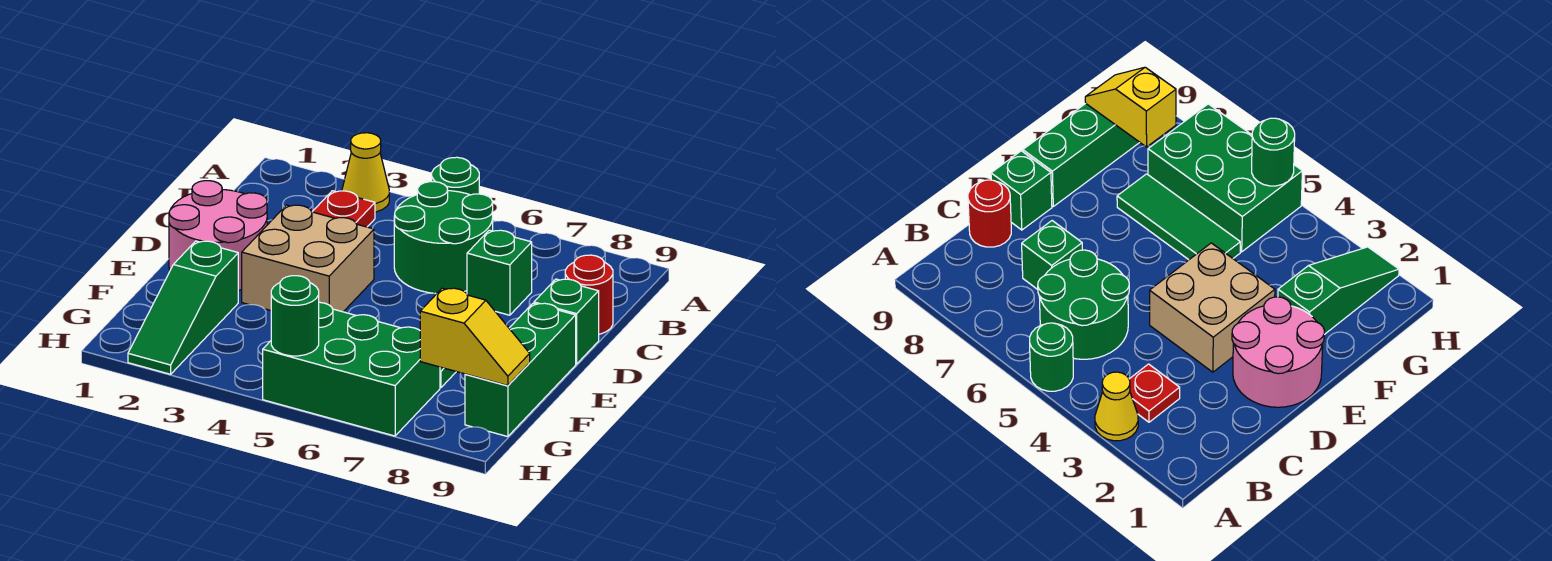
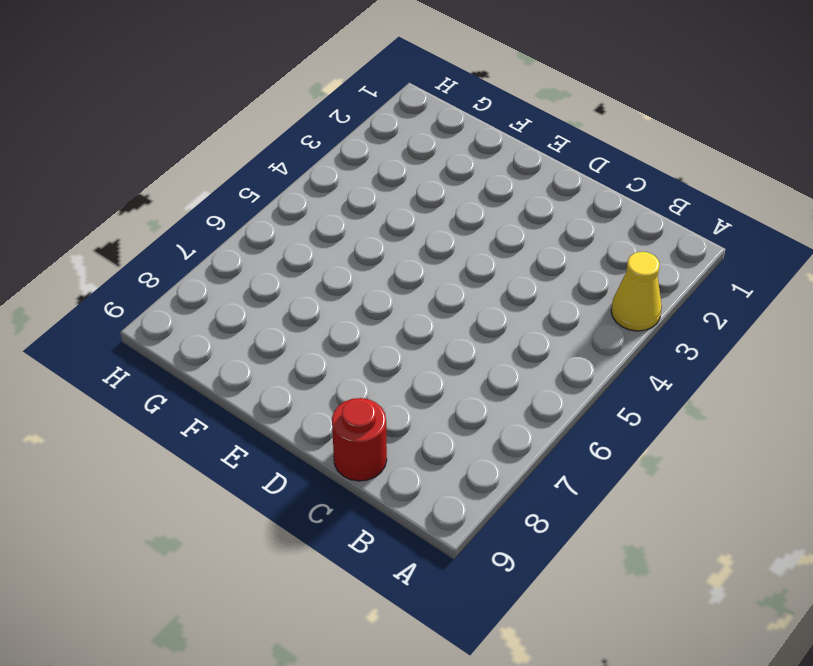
none -> green 1x1 round brick [432,157,479,195]
none -> red 1x1 plate [313,191,375,227]
none -> green 2x2 round brick [394,182,493,294]

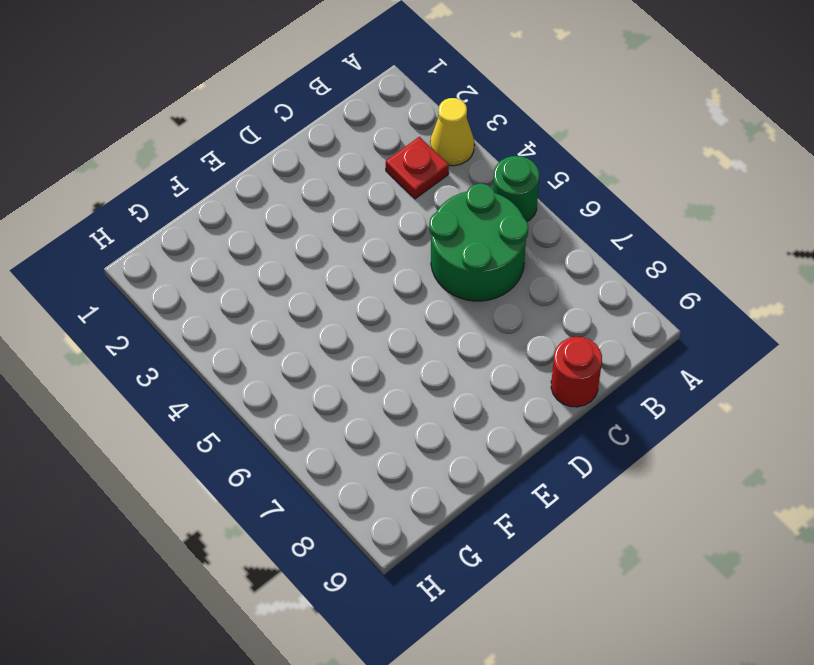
none -> green 1x1 brick [467,230,532,315]
none -> pink 2x2 round brick [169,181,267,290]
none -> tan 2x2 brick [242,205,374,312]

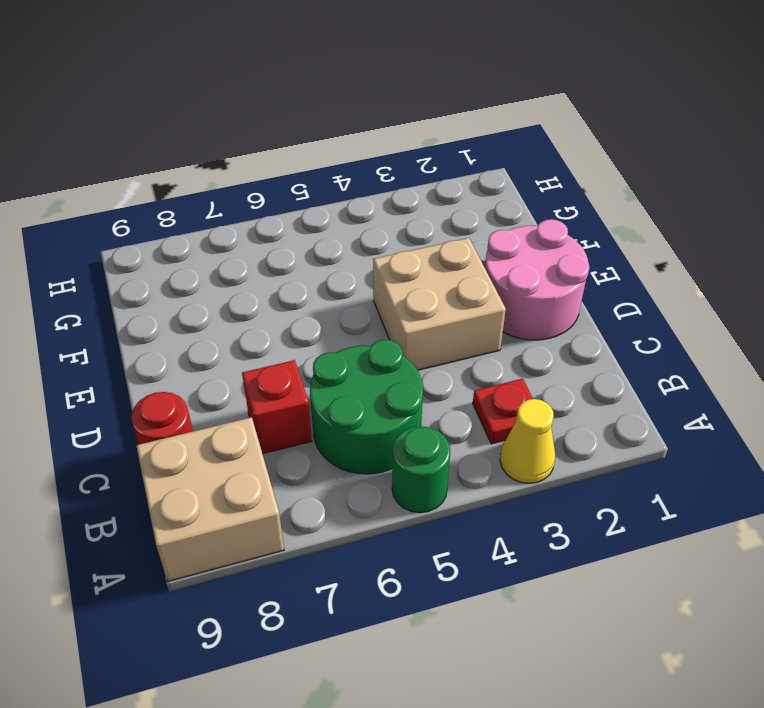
tan 2x2 brick [136,417,284,581] -> none
red 1x1 brick [242,360,312,454] -> green 1x1 brick [467,230,532,315]
none -> green 1x1 brick [534,279,599,364]
none -> green 1x3 brick [465,303,576,437]
none -> green 1x3 slope [128,241,238,374]

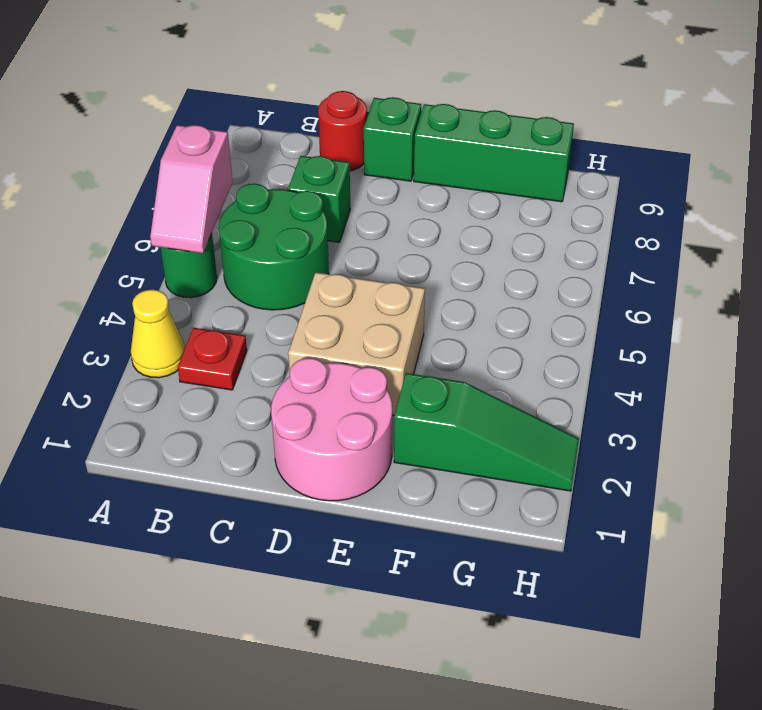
pink 1x2 slope [150,125,233,253] -> none
none -> green 1x3 tile [1117,174,1240,260]
none -> green 2x3 brick [263,302,440,436]
none -> yellow 1x2 slope [420,288,530,386]

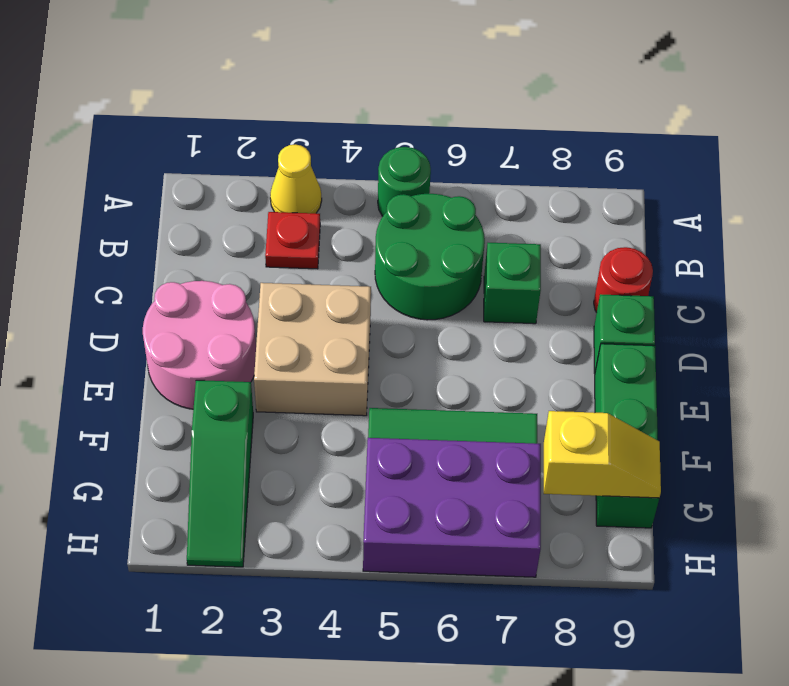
purple 2x3 brick [363,438,541,577] -> green 2x3 brick [263,302,440,436]
none -> green 1x1 round brick [271,276,319,356]

